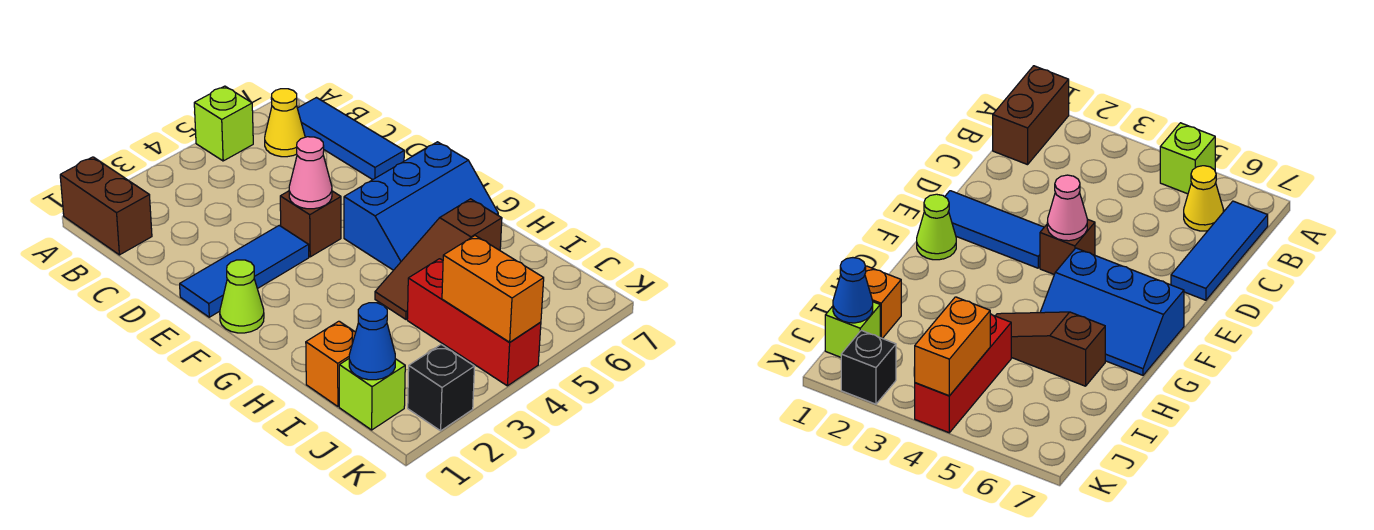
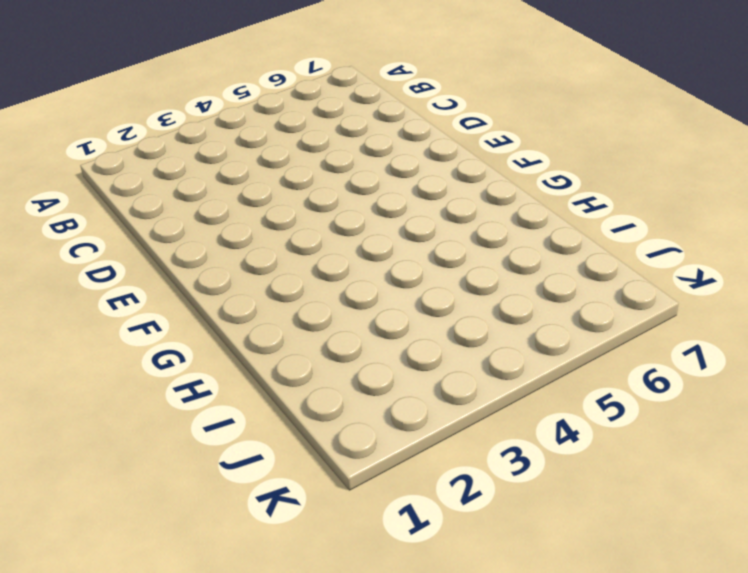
none -> brown 1x2 brick [60,157,152,255]
none -> lime 1x1 brick [194,86,253,161]
none -> yellow 1x1 cone [265,89,305,157]

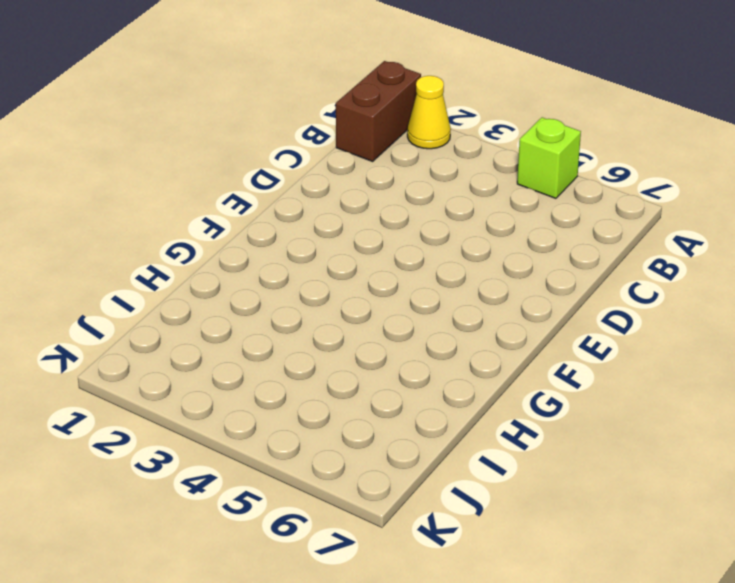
yellow 1x1 cone [407,76,451,149] -> yellow 1x1 cone moved to [265,89,305,157]
none -> blue 1x3 tile [297,98,404,180]
none -> blue 1x3 tile [180,226,309,317]
none -> brown 1x1 brick [280,191,341,257]

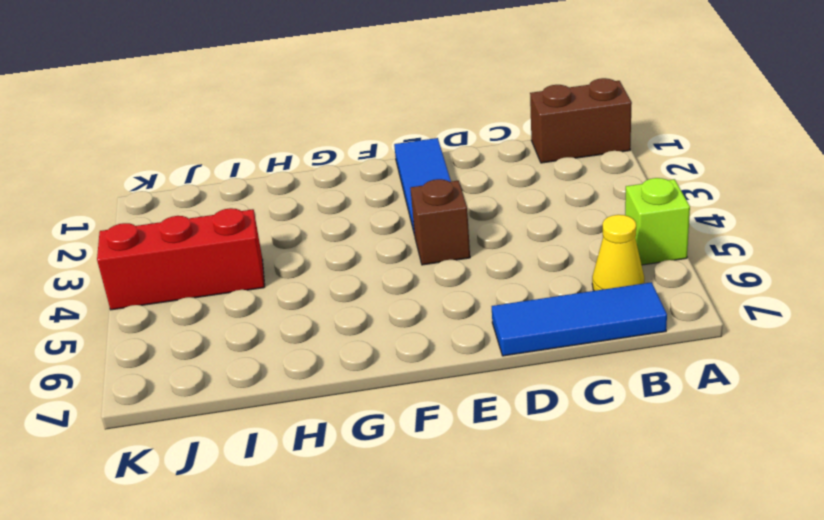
none -> lime 1x1 cone [220,260,264,333]
none -> blue 2x3 slope [344,142,498,270]
none -> brown 1x3 slope [375,199,502,319]

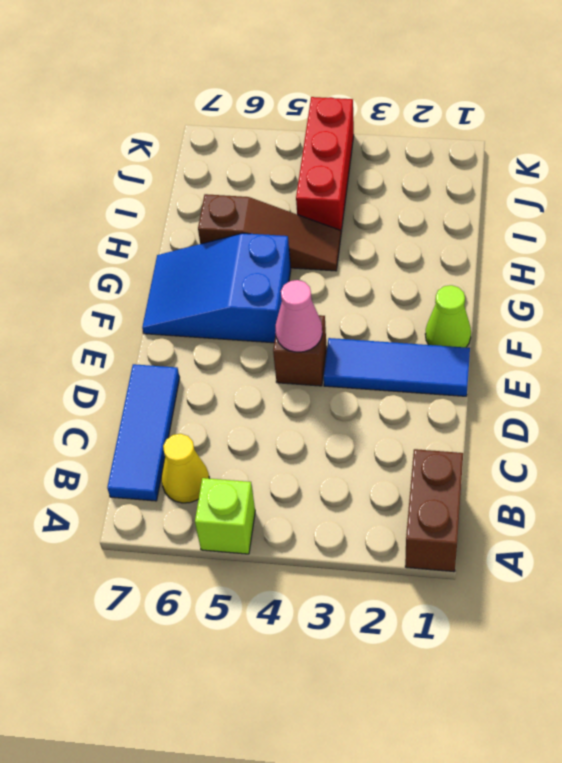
blue 2x3 slope [142,233,291,343] -> blue 2x3 slope turned to [344,142,498,270]
none -> orange 1x1 brick [306,321,356,406]
none -> lime 1x1 brick [339,359,405,430]
none -> black 1x1 brick [408,345,475,431]

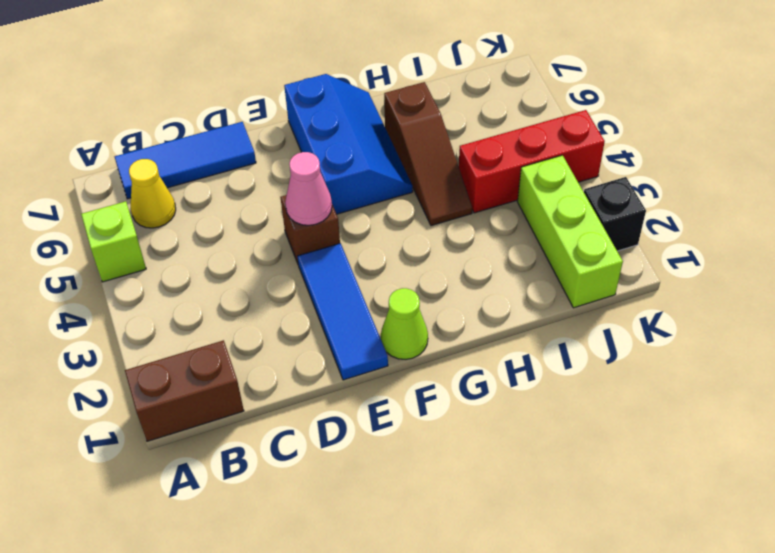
lime 1x3 brick [518,155,623,308] -> lime 1x1 brick [339,359,405,430]
none -> orange 1x1 brick [306,321,356,406]
none -> blue 1x1 cone [349,303,395,380]
none -> orange 1x2 brick [442,236,544,342]

